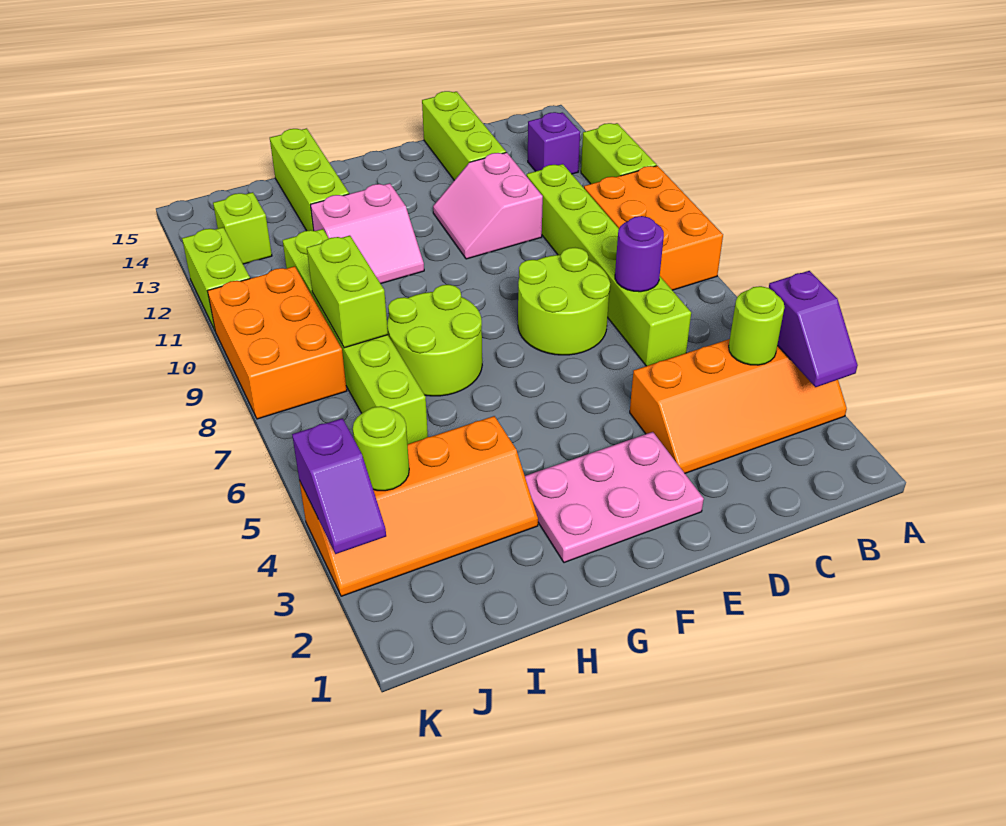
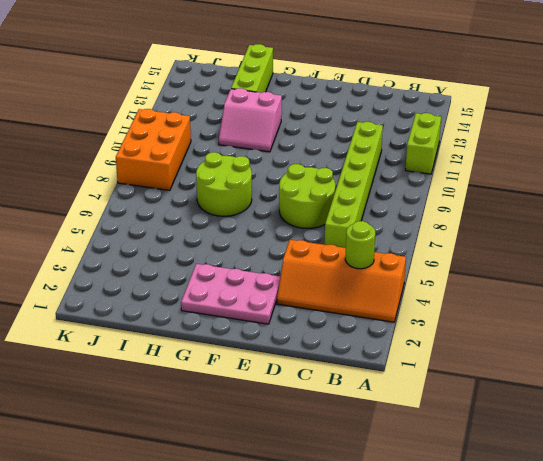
none -> orange 2x3 brick [584,166,723,290]
none -> purple 1x1 brick [528,112,580,174]
none -> pink 2x2 slope [433,152,543,259]

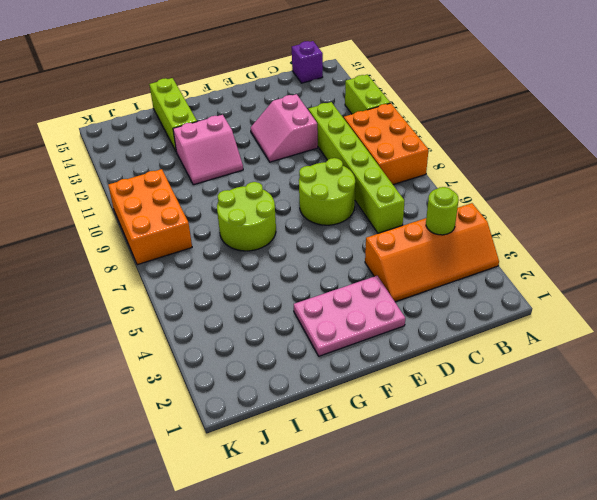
purple 1x1 brick [292,41,323,83] -> purple 1x1 brick moved to [528,112,580,174]
none -> lime 1x3 brick [422,91,506,180]
none -> orange 2x4 slope [299,416,538,596]
none -> lime 1x6 brick [283,229,428,444]

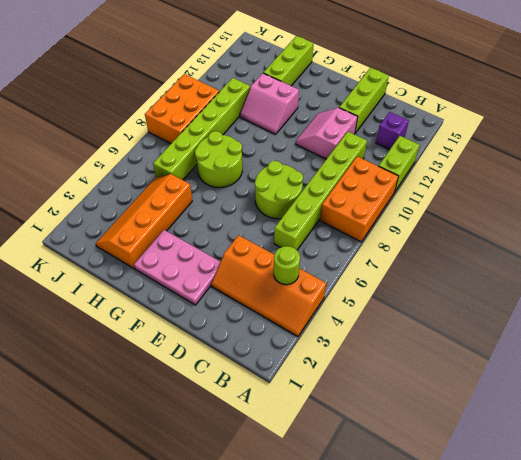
orange 2x4 slope [96,174,192,269] -> orange 2x4 slope turned to [299,416,538,596]
none -> lime 1x1 brick [213,192,272,264]
none -> lime 1x2 brick [182,227,250,330]
none -> purple 1x2 slope [769,271,858,387]

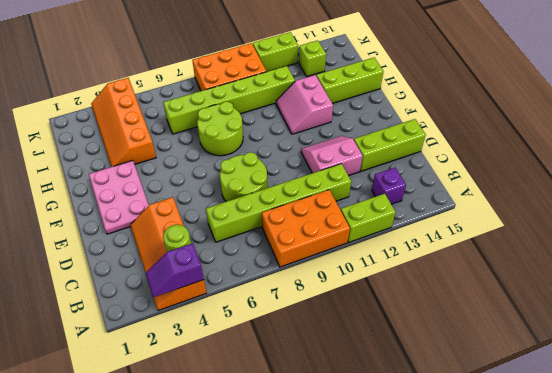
none -> purple 1x1 round brick [615,216,664,292]
none -> lime 1x2 brick [307,236,388,348]
none -> lime 1x1 round brick [353,406,409,491]

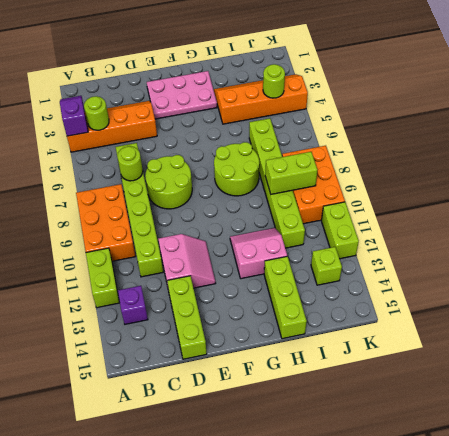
lime 1x1 round brick [118,146,143,181] -> purple 1x1 round brick [615,216,664,292]
lime 1x2 brick [265,152,317,194] -> lime 1x2 brick turned to [307,236,388,348]
none -> purple 1x2 slope [292,418,386,554]

